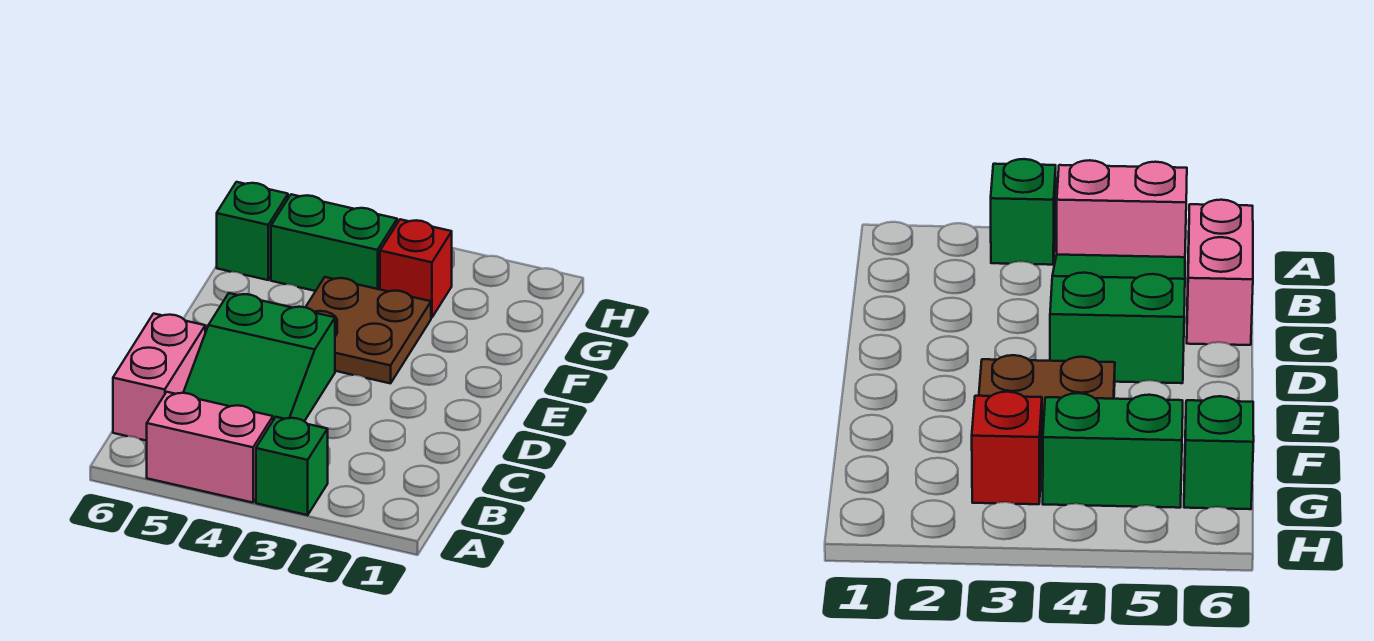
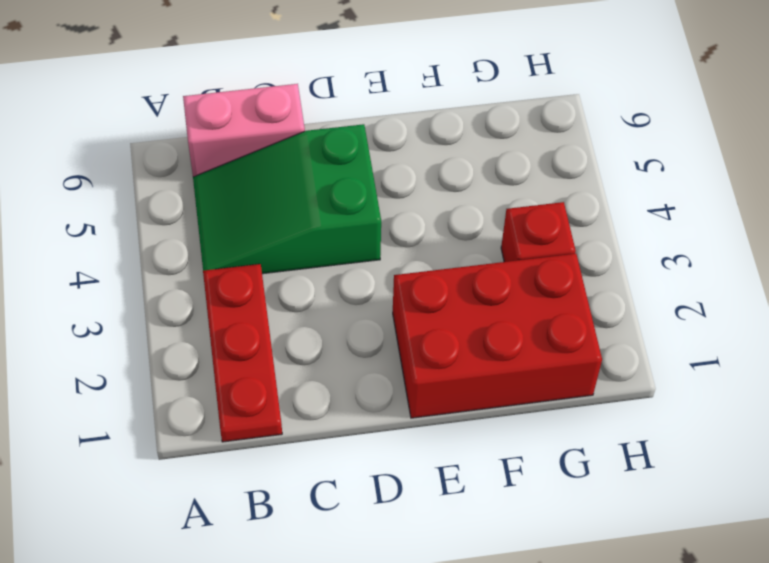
red 1x3 plate [203,264,282,442] -> none
red 2x3 brick [393,254,602,418] -> none
none -> green 1x1 brick [256,417,328,515]
none -> pink 1x2 brick [147,392,273,503]

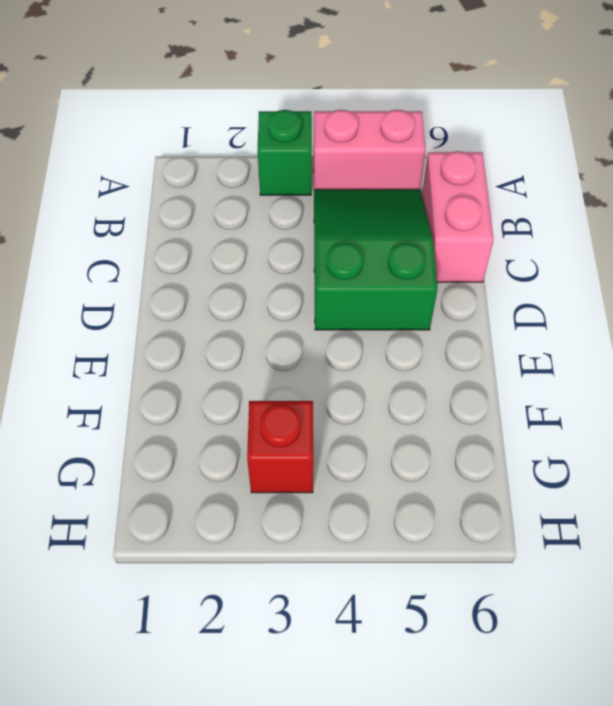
none -> brown 2x2 plate [306,277,431,383]
none -> green 1x2 brick [271,194,397,291]

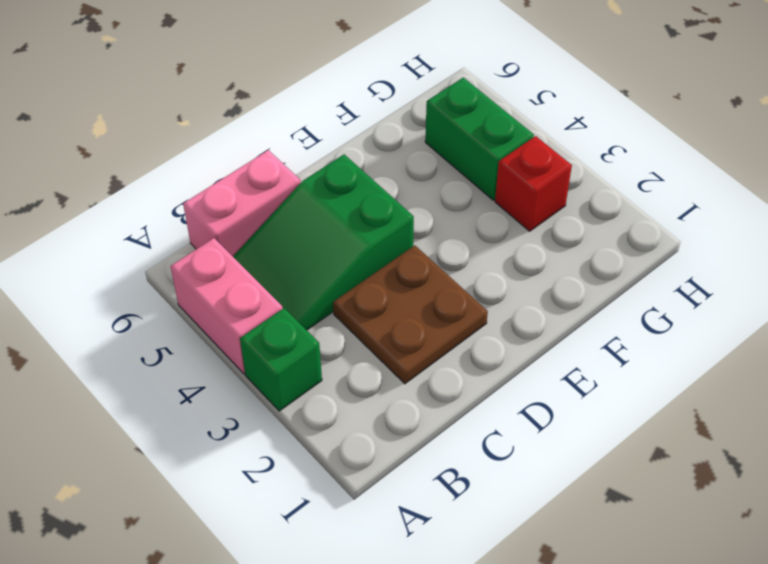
brown 2x2 plate [333,245,488,384] -> brown 2x2 plate moved to [306,277,431,383]
none -> green 1x1 brick [217,182,288,280]

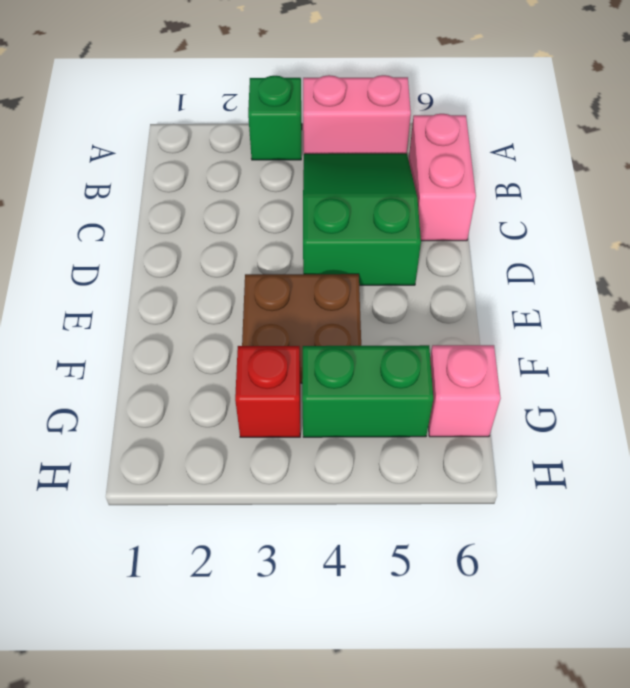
pink 1x1 brick [428,345,501,437] -> green 1x1 brick [217,182,288,280]

